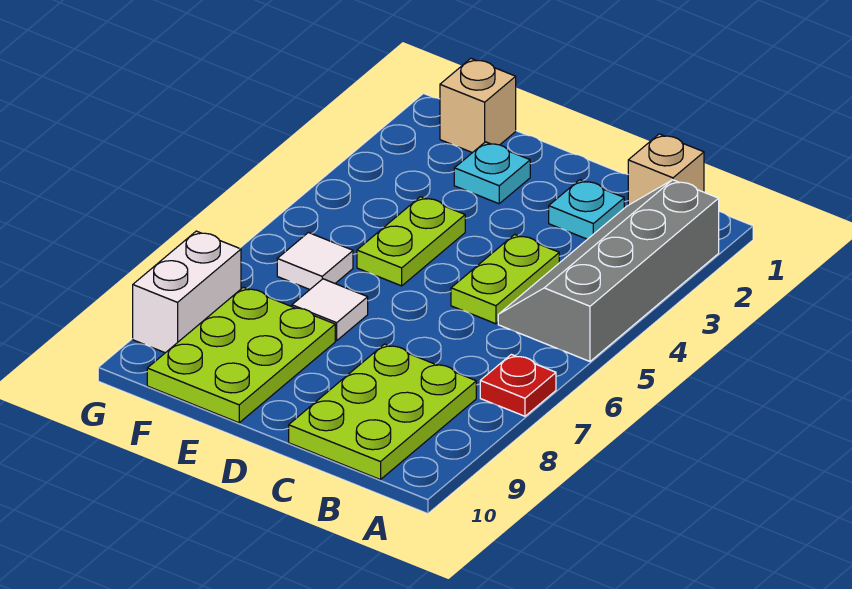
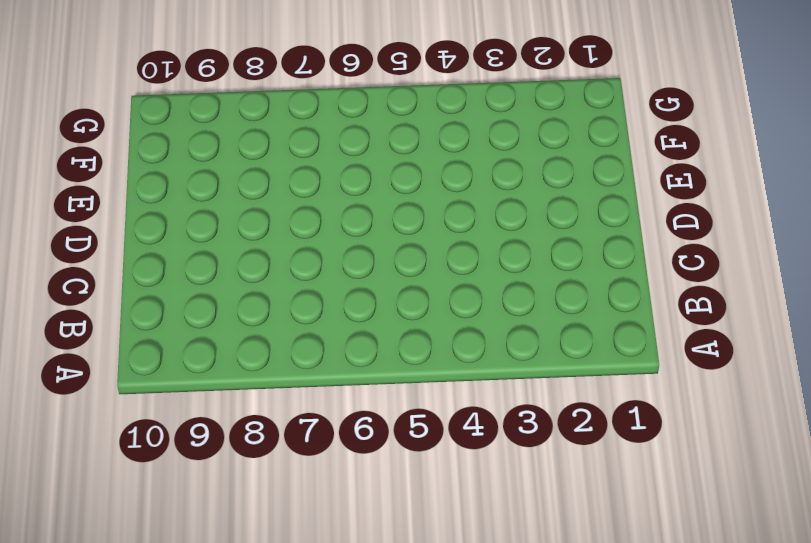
none -> grey 2x4 slope [498,180,719,361]
none -> red 1x1 plate [480,354,556,416]
none -> tan 1x1 brick [628,134,704,205]

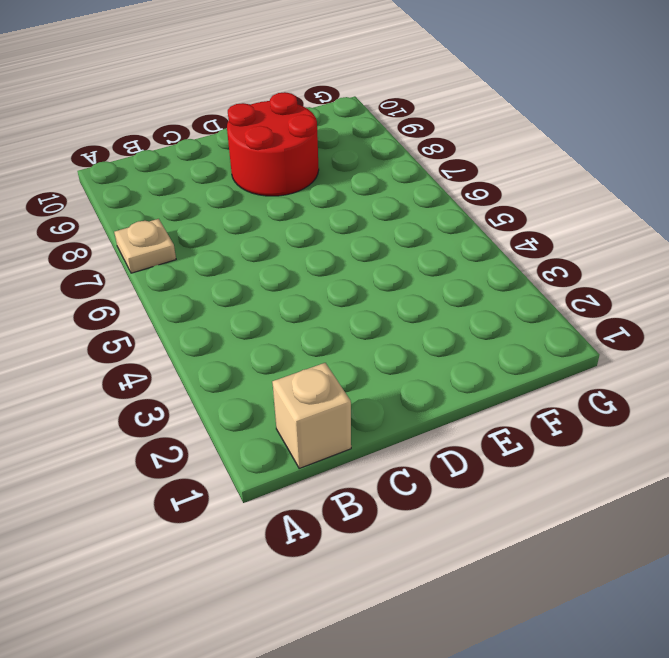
tan 1x1 plate [114,219,176,273] -> red 1x1 plate [480,354,556,416]
red 2x2 round brick [227,92,319,196] -> lime 2x3 plate [147,287,335,423]
none -> grey 2x4 slope [498,180,719,361]
none -> lime 2x3 plate [289,344,476,480]
none -> cyan 1x1 plate [549,180,624,239]

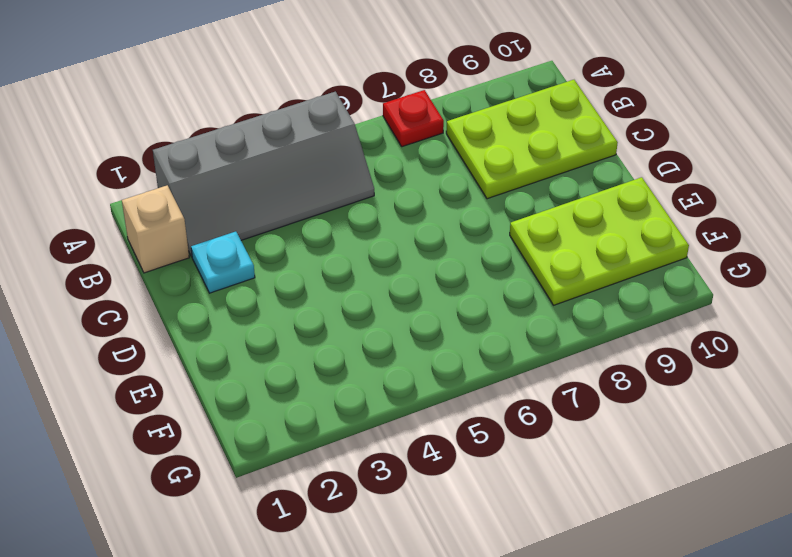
none -> lime 1x2 plate [451,234,559,324]
none -> cyan 1x1 plate [454,142,530,204]
none -> lime 1x2 plate [357,197,465,286]

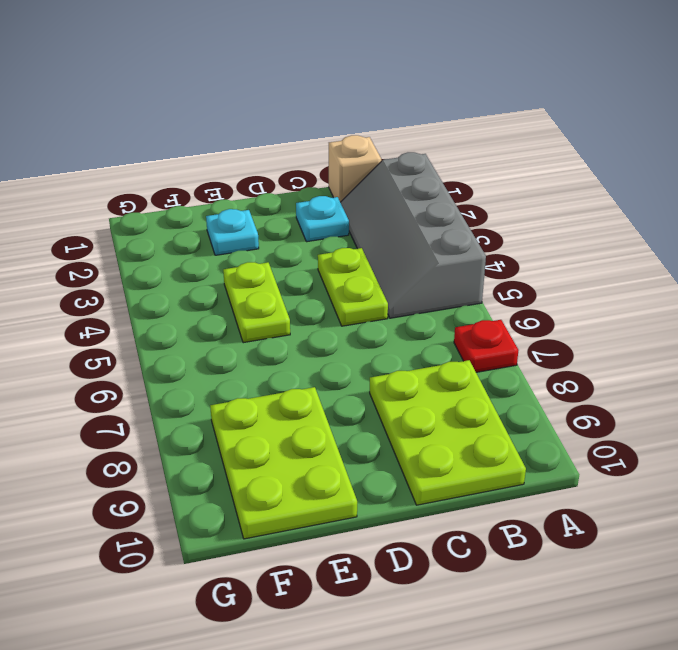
none -> white 1x1 tile [292,279,368,341]
none -> tan 1x1 brick [440,59,516,153]
none -> white 1x1 tile [277,233,353,289]

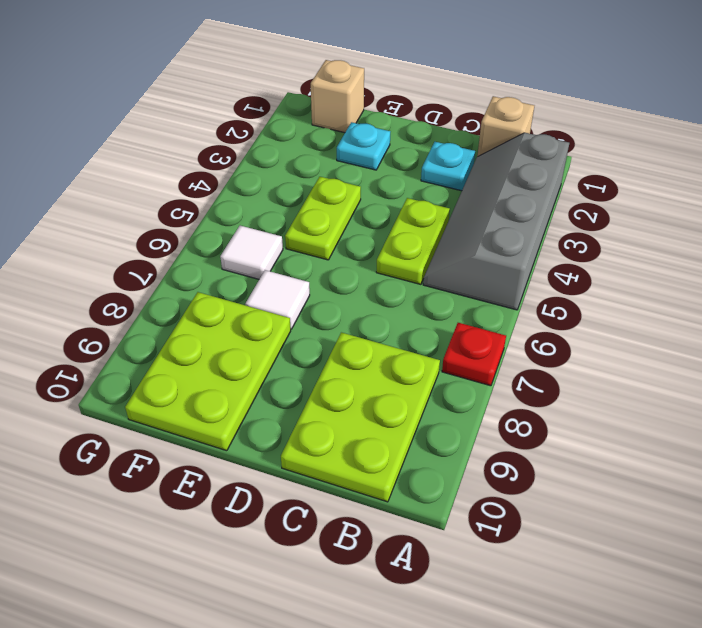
none -> white 1x2 brick [133,231,241,353]

